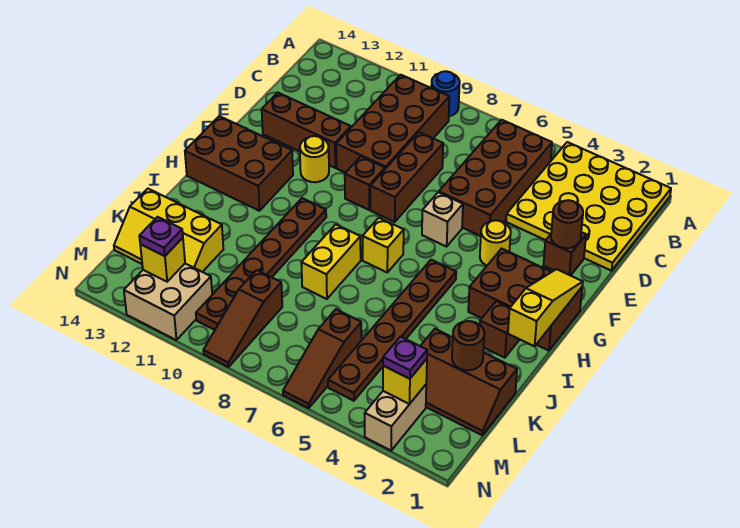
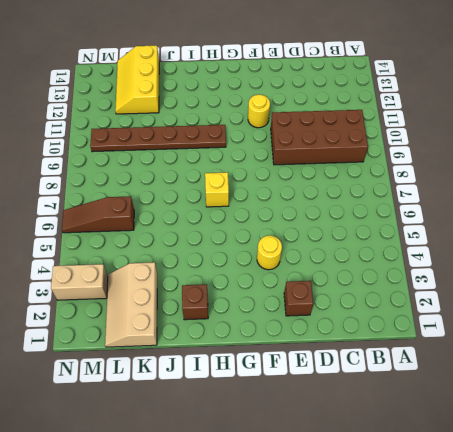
tan 2x3 slope [105,262,157,347] -> brown 2x3 slope [421,329,517,435]
none -> yellow 4x4 plate [506,142,671,271]
none -> blue 1x1 round brick [431,71,460,116]
none -> brown 2x4 brick [439,120,552,236]
none -> brown 1x3 brick [370,132,443,222]

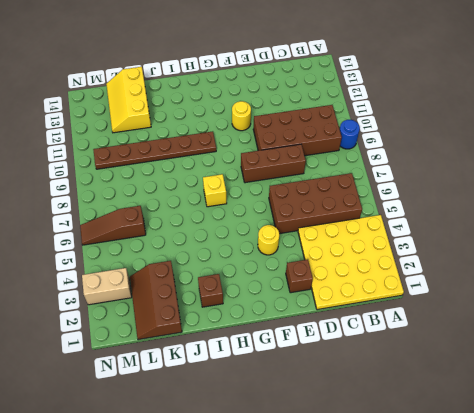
none -> brown 1x3 brick [262,93,351,168]
none -> tan 1x1 brick [422,192,463,247]
none -> brown 1x1 brick [345,157,385,210]
none -> brown 2x3 brick [468,249,582,351]

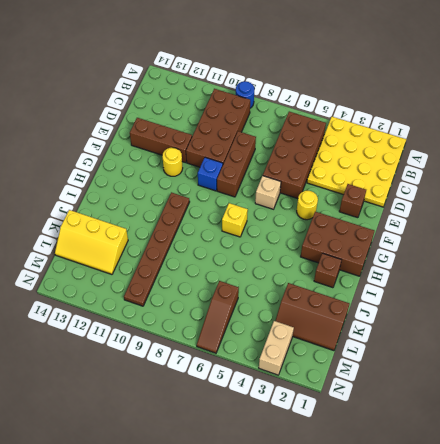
blue 1x1 brick [198,157,223,191] -> brown 1x1 brick [345,157,385,210]
none -> brown 2x3 brick [185,116,293,211]
none -> brown 1x6 plate [328,260,456,401]
none -> yellow 1x2 brick [301,224,361,299]
none -> brown 1x3 slope [203,270,282,367]

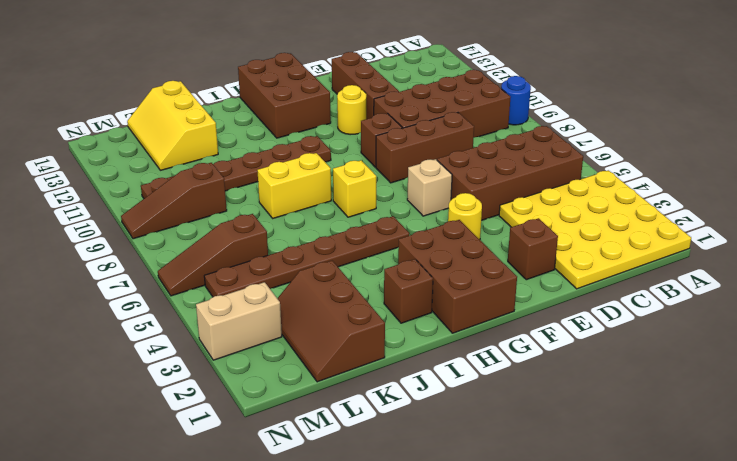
none -> tan 2x2 brick [124,264,212,340]
none -> brown 1x1 round brick [551,200,583,248]
none -> yellow 1x3 slope [508,269,583,346]
none -> brown 1x1 round brick [452,321,484,370]

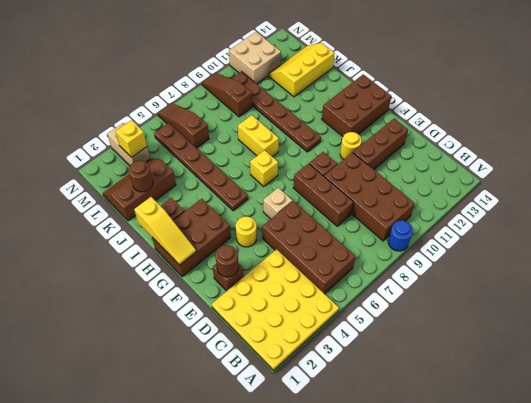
none -> yellow 1x1 brick [140,238,185,282]
none -> purple 1x1 plate [383,337,427,379]
none -> purple 1x1 plate [139,217,183,256]

